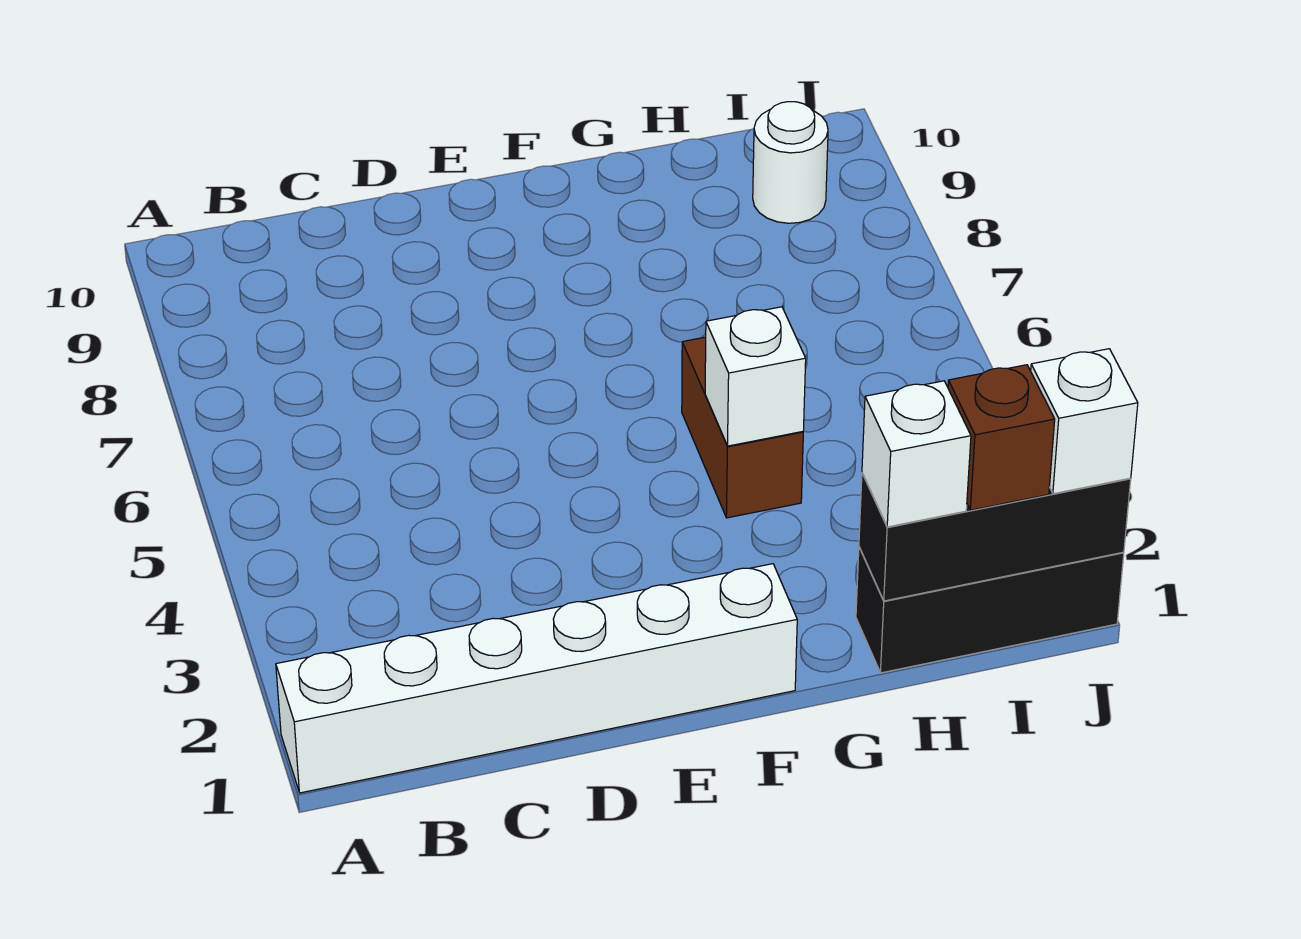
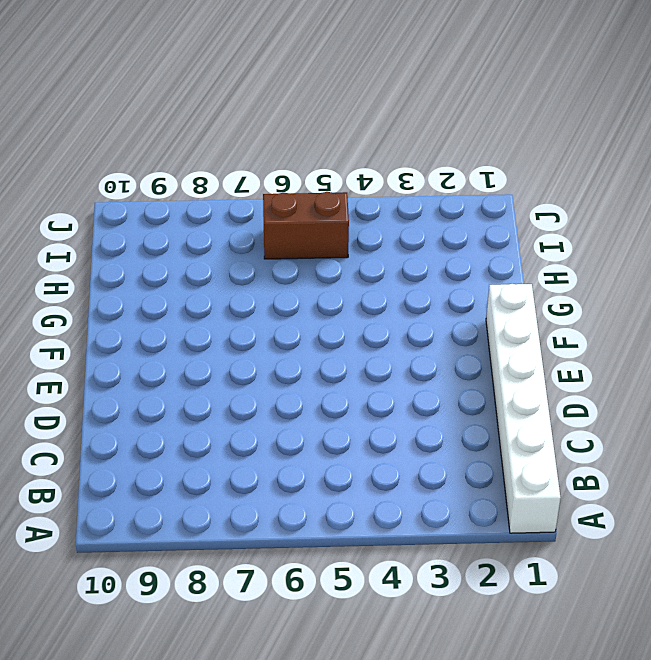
brown 1x2 brick [263,192,349,259] -> brown 1x2 brick moved to [682,337,803,518]
none -> black 1x3 brick [856,547,1124,673]
none -> white 1x1 round brick [753,102,828,223]

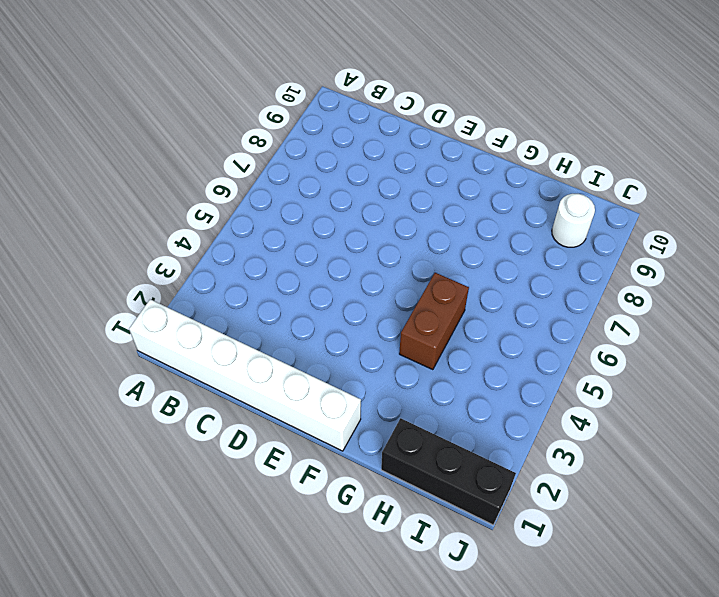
none -> white 1x1 brick [705,307,806,446]
none -> black 1x3 brick [859,473,1131,601]

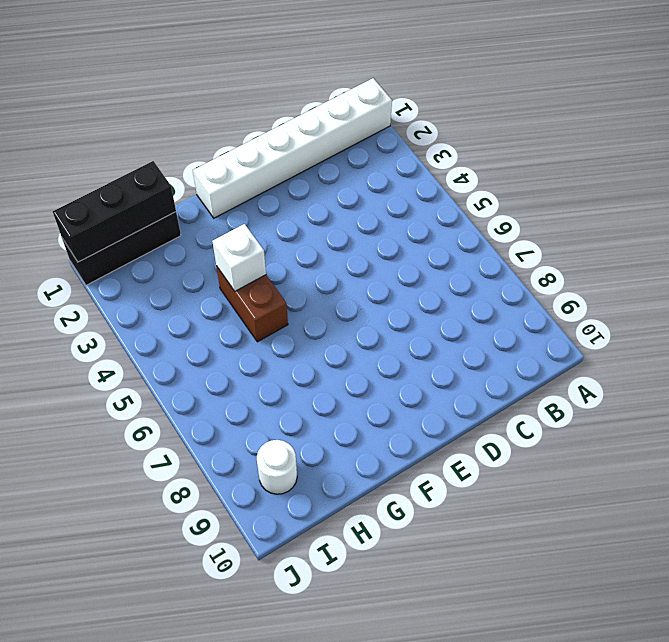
none -> white 1x1 brick [862,381,971,527]
none -> brown 1x1 brick [948,365,1055,510]

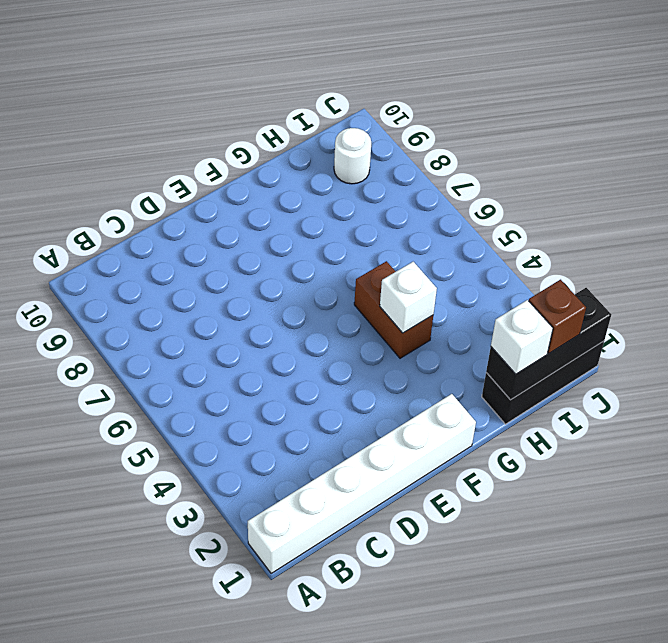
none -> white 1x1 brick [1031,349,1138,494]

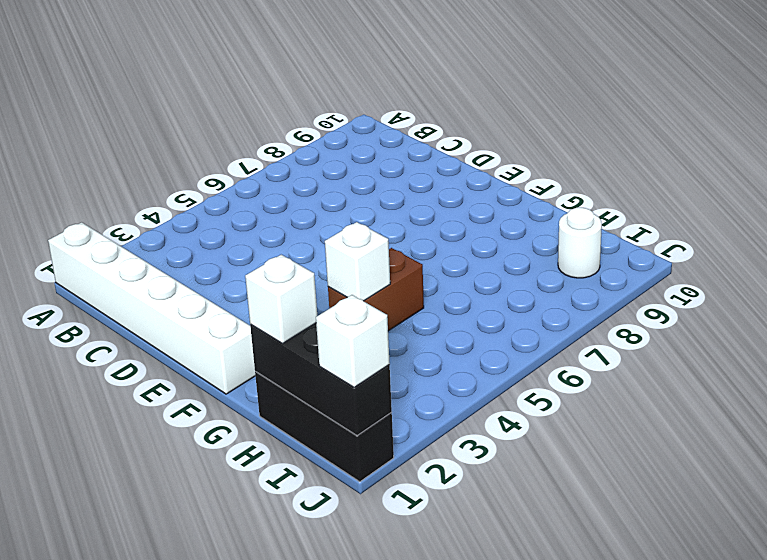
none -> brown 1x1 brick [948,365,1055,510]

